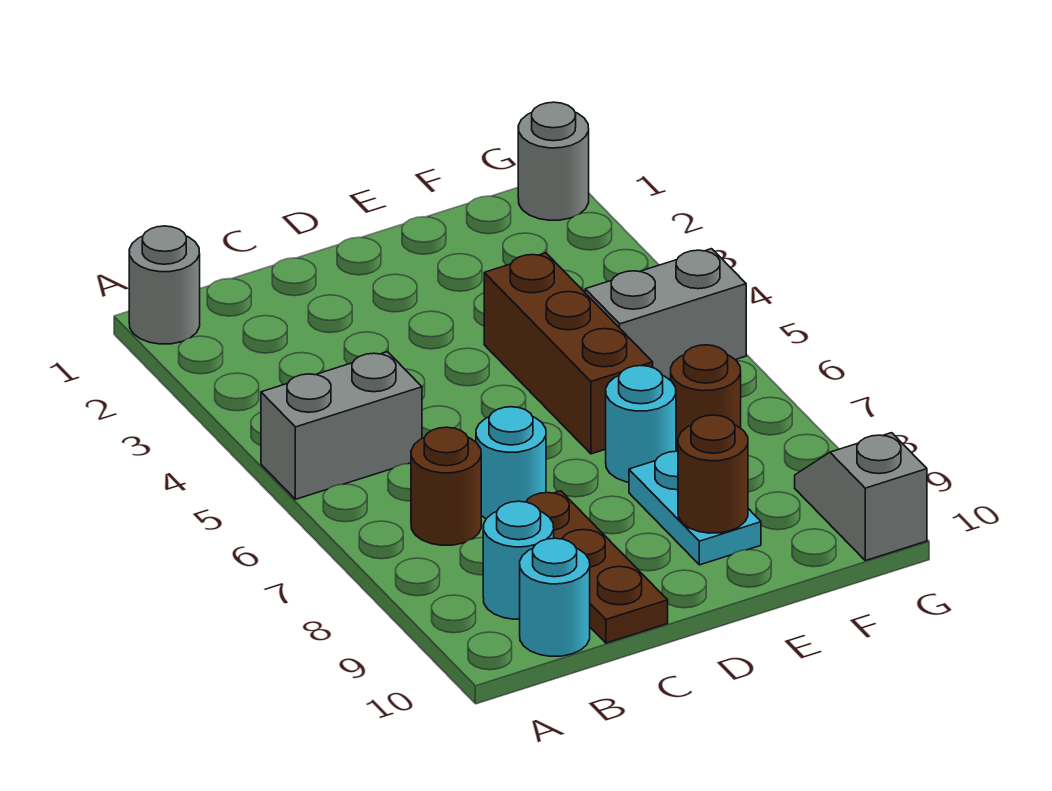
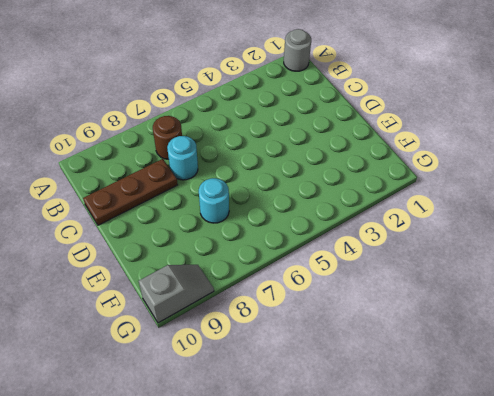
none -> grey 1x2 brick [261,352,422,499]
none -> cyan 1x1 round brick [483,501,554,619]
none -> cyan 1x1 round brick [520,538,590,656]

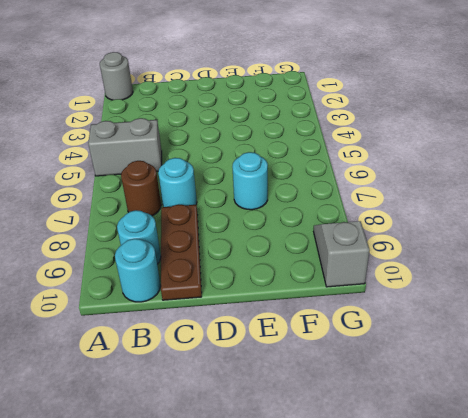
none -> brown 1x3 brick [484,253,653,454]
none -> cyan 1x2 plate [629,451,761,565]
none -> grey 1x2 brick [585,249,746,380]

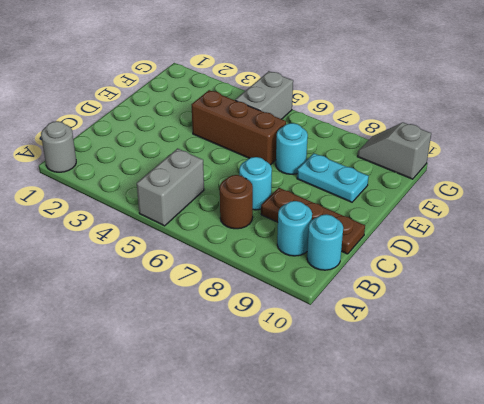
none -> brown 1x1 round brick [671,345,741,451]
none -> grey 1x1 round brick [518,102,589,220]
none -> brown 1x1 round brick [678,415,748,533]

